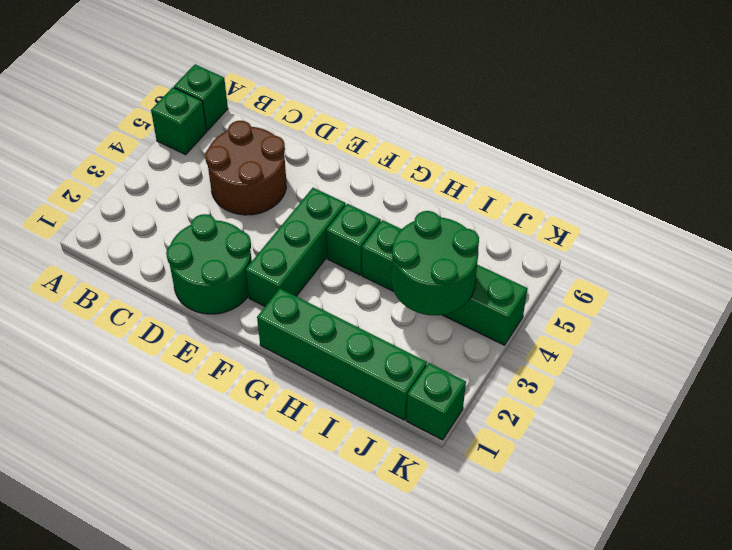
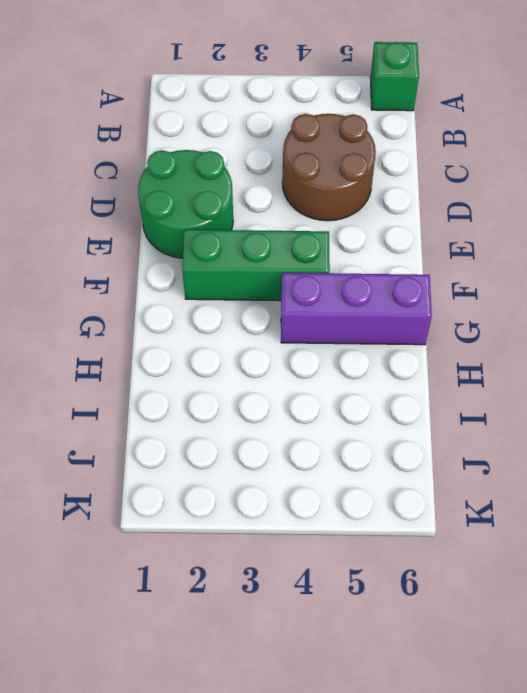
purple 1x3 brick [281,273,432,345] -> green 1x1 brick [327,204,381,275]
none -> green 1x1 brick [151,87,207,155]
none -> green 1x4 brick [257,289,427,420]

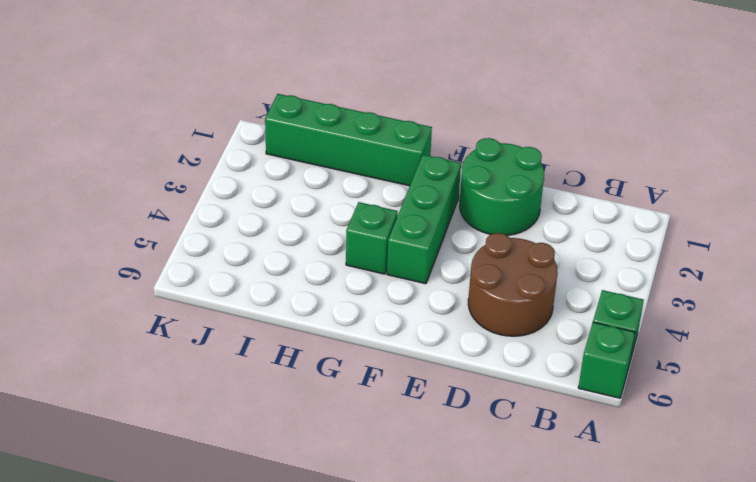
none -> green 1x4 brick [362,220,528,345]
none -> green 1x1 brick [406,363,466,440]

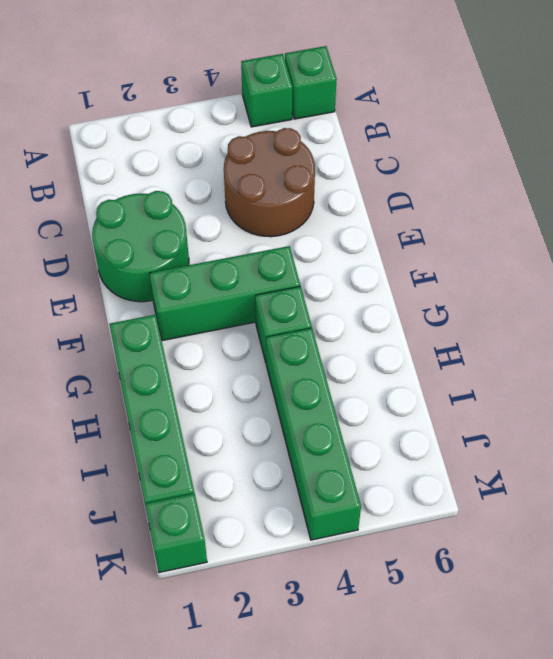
none -> green 2x2 round brick [392,211,479,315]

